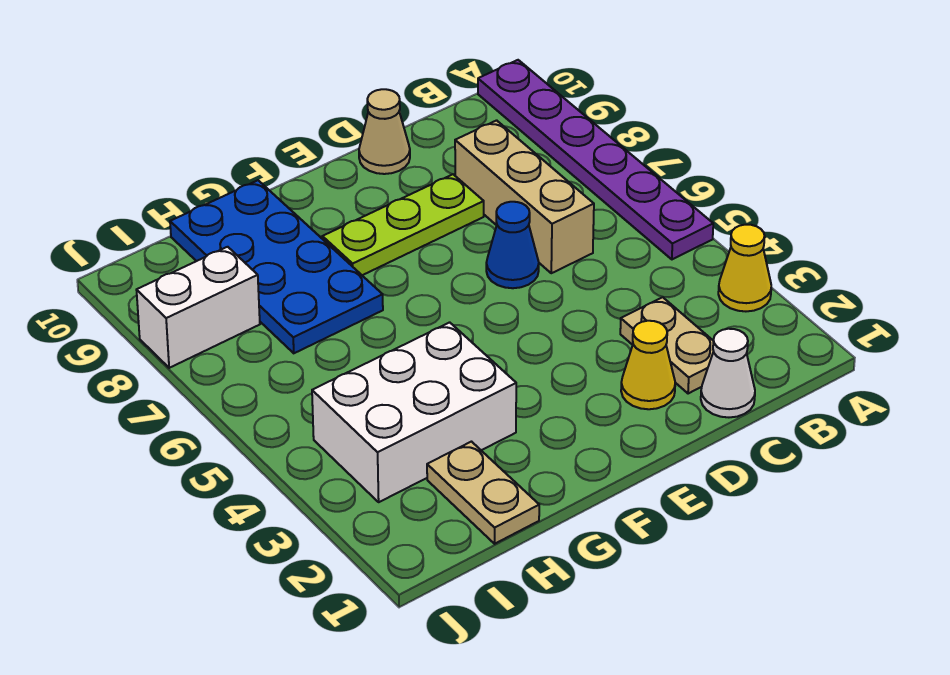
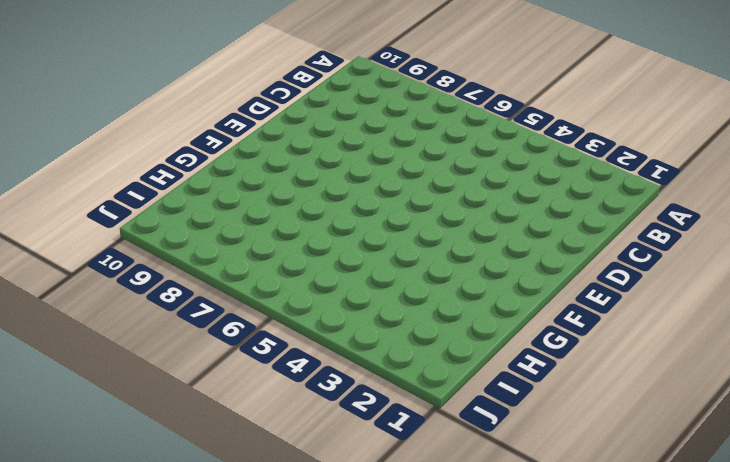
none -> yellow 1x1 cone [718,225,771,311]
none -> purple 1x6 plate [478,60,713,259]
none -> white 1x1 cone [701,329,755,417]

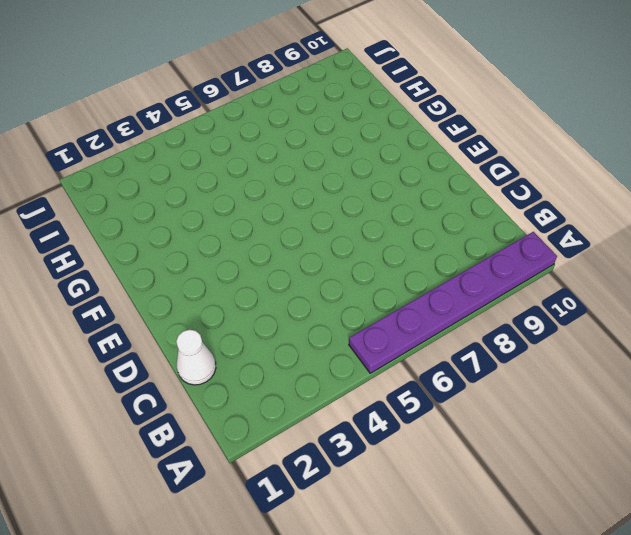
none -> yellow 1x1 cone [718,225,771,311]
none -> tan 1x2 plate [620,297,714,394]
none -> tan 1x3 brick [455,120,594,273]

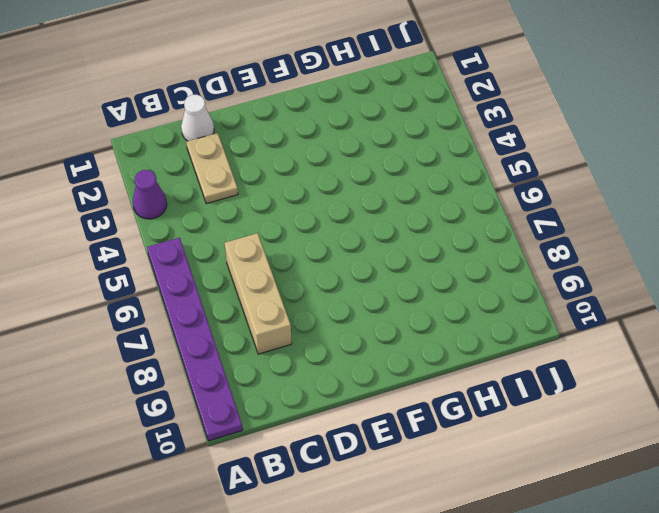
purple 1x1 cone [133,170,167,219] -> yellow 1x1 cone [718,225,771,311]
none -> yellow 1x1 cone [621,321,675,409]
none -> blue 1x1 cone [486,202,539,288]
none -> lime 1x3 plate [322,174,484,275]

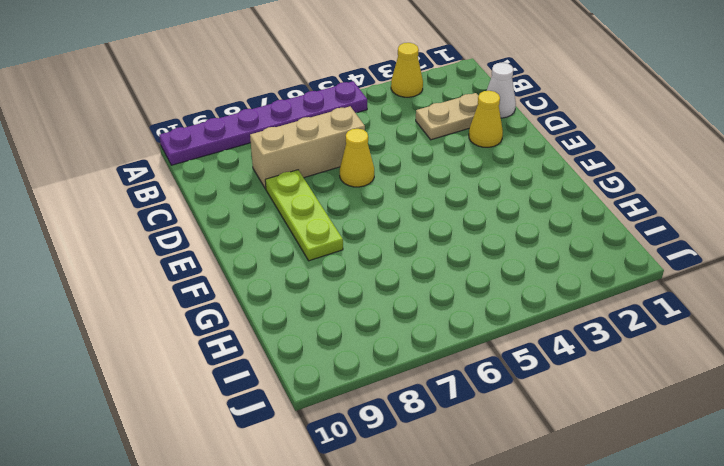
yellow 1x1 cone [340,129,374,187] -> blue 1x1 cone [486,202,539,288]
none -> tan 1x1 cone [359,89,410,174]
none -> white 2x3 brick [312,322,516,502]
none -> blue 2x4 plate [170,180,383,353]

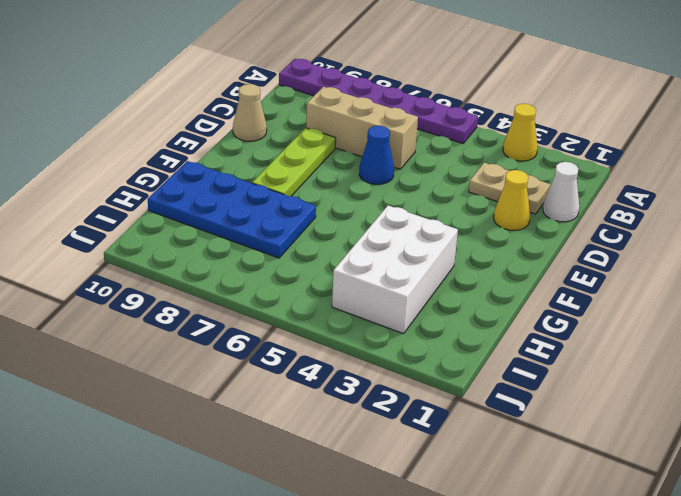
none -> tan 1x2 plate [427,442,539,544]
none -> white 1x2 brick [137,247,260,368]

